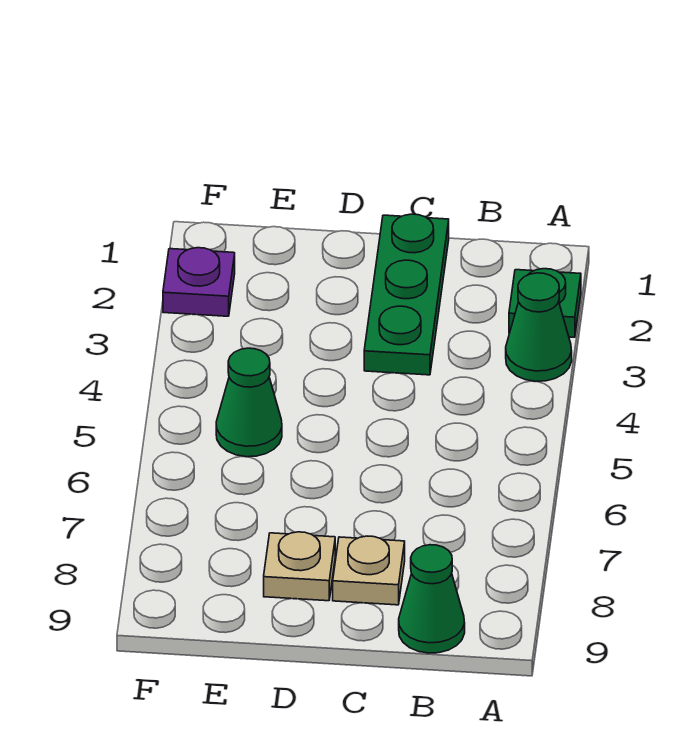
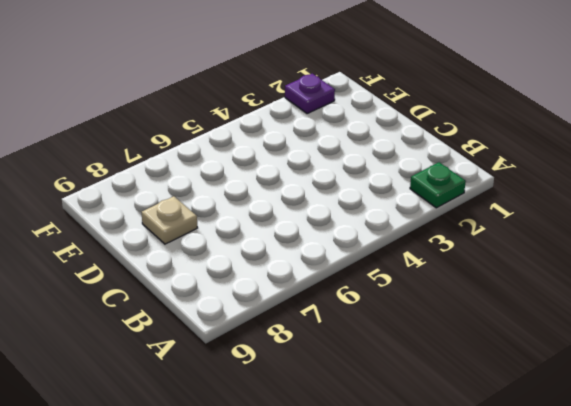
none -> green 1x1 cone [506,273,572,381]
none -> green 1x1 cone [399,545,465,653]

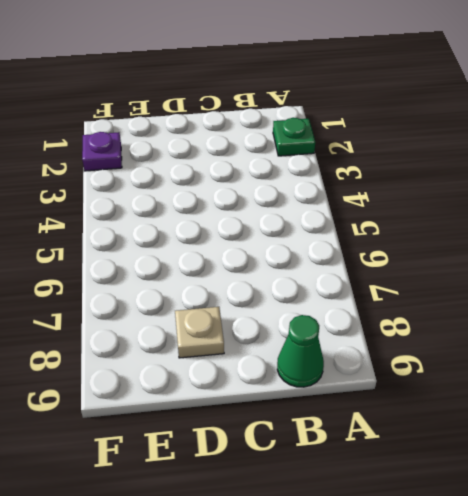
none -> green 1x1 cone [506,273,572,381]
none -> green 1x3 plate [364,214,449,375]

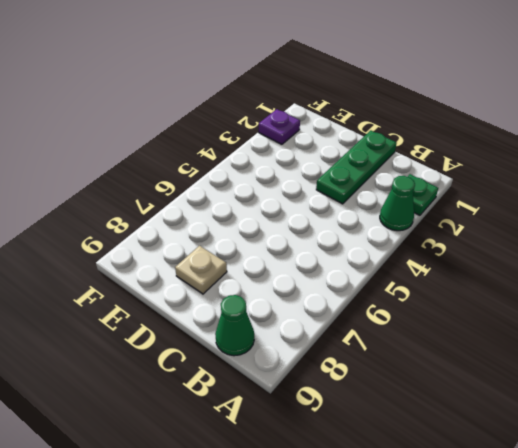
none -> tan 1x1 plate [333,536,405,605]
none -> green 1x1 cone [216,348,282,457]

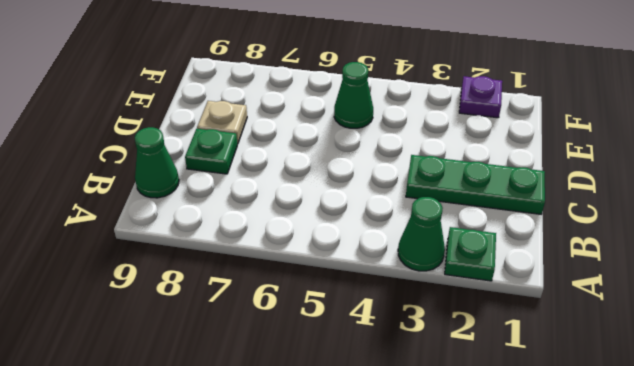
green 1x1 plate [185,129,237,174] -> tan 1x1 plate [333,536,405,605]

